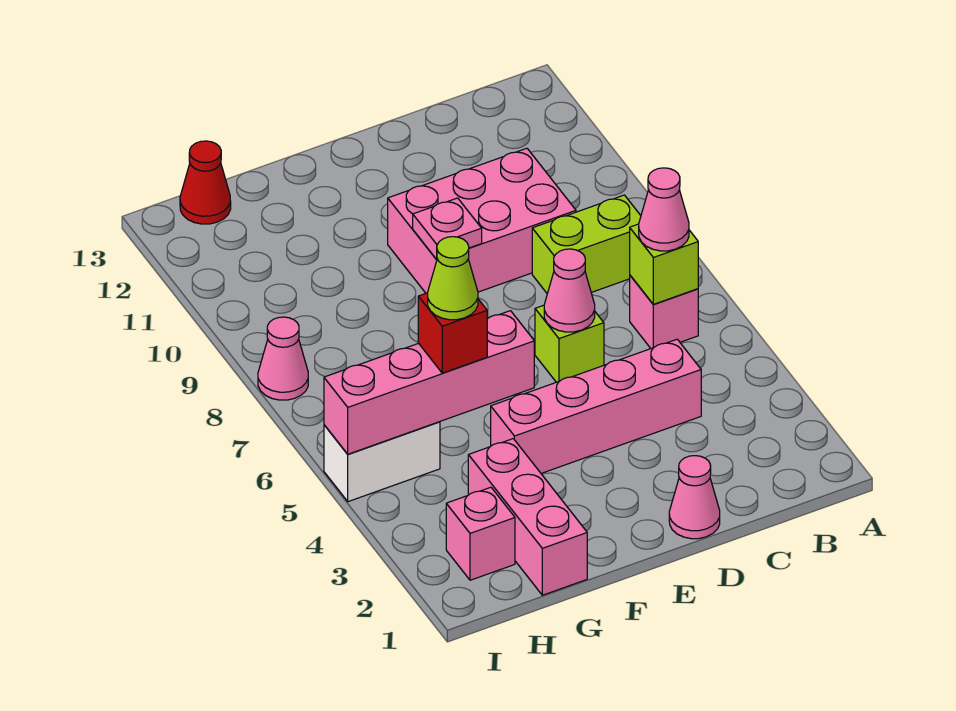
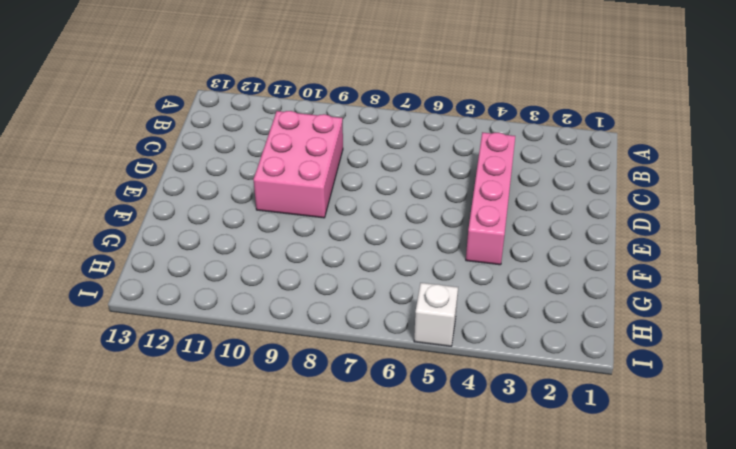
white 1x1 brick [414,283,458,346] -> white 1x2 brick [324,422,440,502]
none -> pink 1x1 brick [630,276,698,348]
none -> lime 1x2 brick [532,195,641,294]
none -> pink 1x1 cone [669,456,720,539]

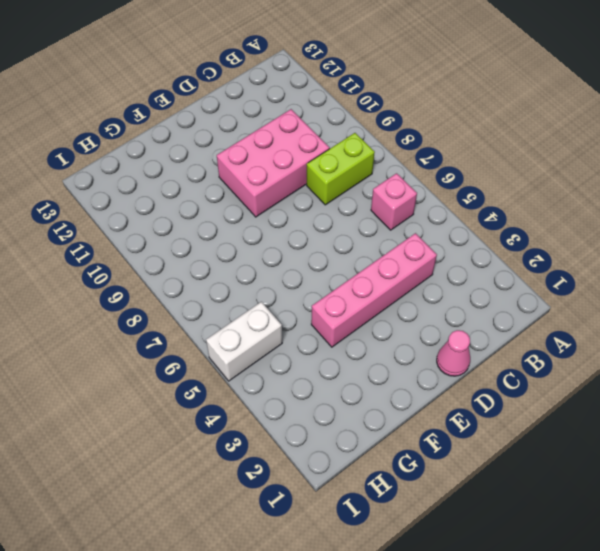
none -> lime 1x1 brick [535,305,604,382]
none -> pink 1x3 brick [468,439,587,595]
none -> pink 1x1 brick [446,487,515,580]

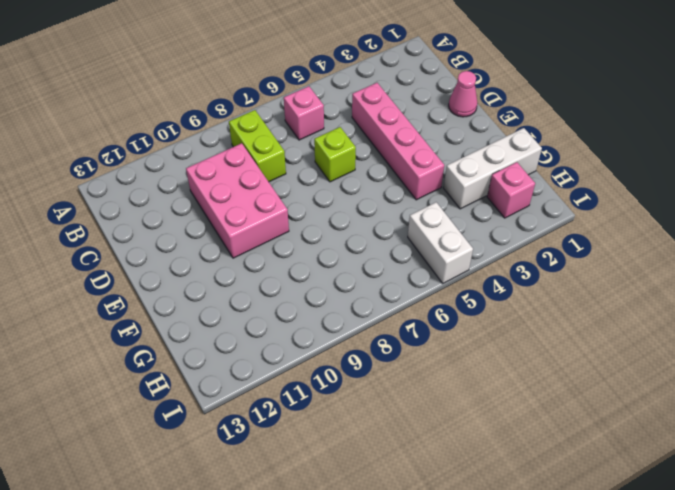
white 1x3 brick [443,128,542,209] -> pink 1x3 brick [468,439,587,595]
none -> red 1x1 cone [180,141,231,224]
none -> pink 1x1 cone [258,317,308,400]
none -> lime 1x1 brick [630,224,698,304]

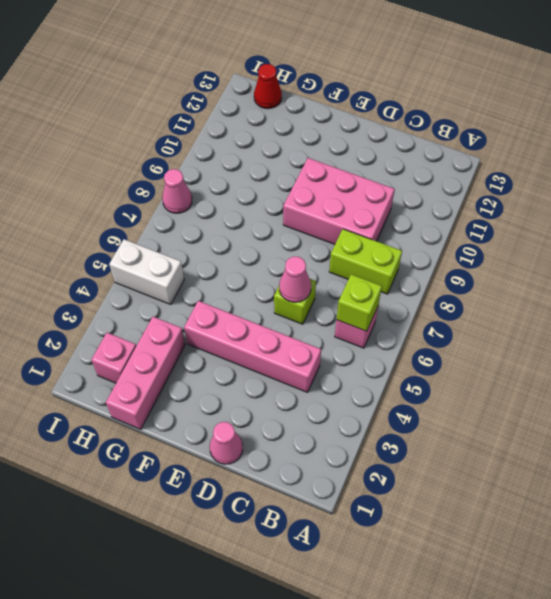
none -> pink 1x1 plate [413,198,482,259]
none -> pink 1x4 brick [324,311,534,454]
none -> pink 1x1 cone [639,168,689,251]

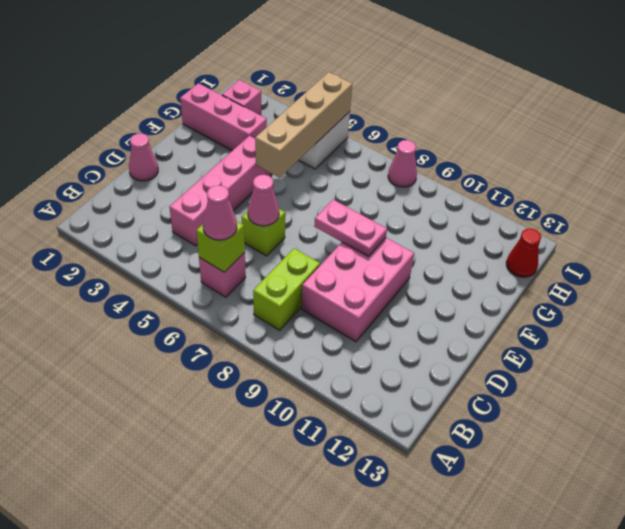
pink 1x2 plate [314,200,387,257] -> pink 1x1 plate [413,198,482,259]
tan 1x4 brick [255,72,352,178] -> pink 1x4 brick [324,311,534,454]
none -> red 1x1 brick [418,293,488,373]
none -> lime 1x1 cone [428,237,478,320]

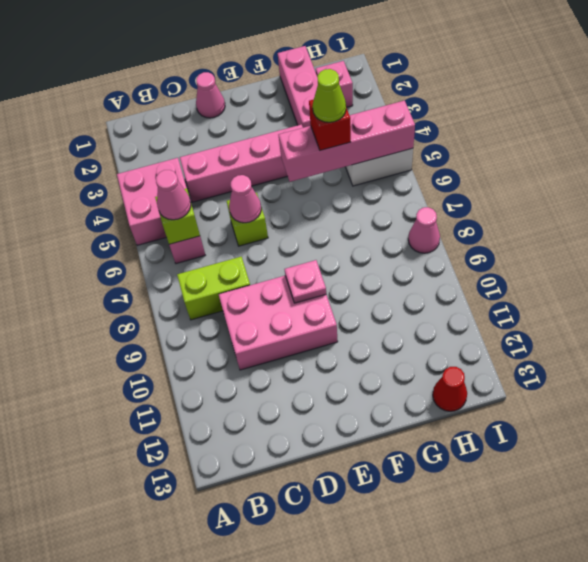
pink 2x2 brick [117,158,186,245] -> none

